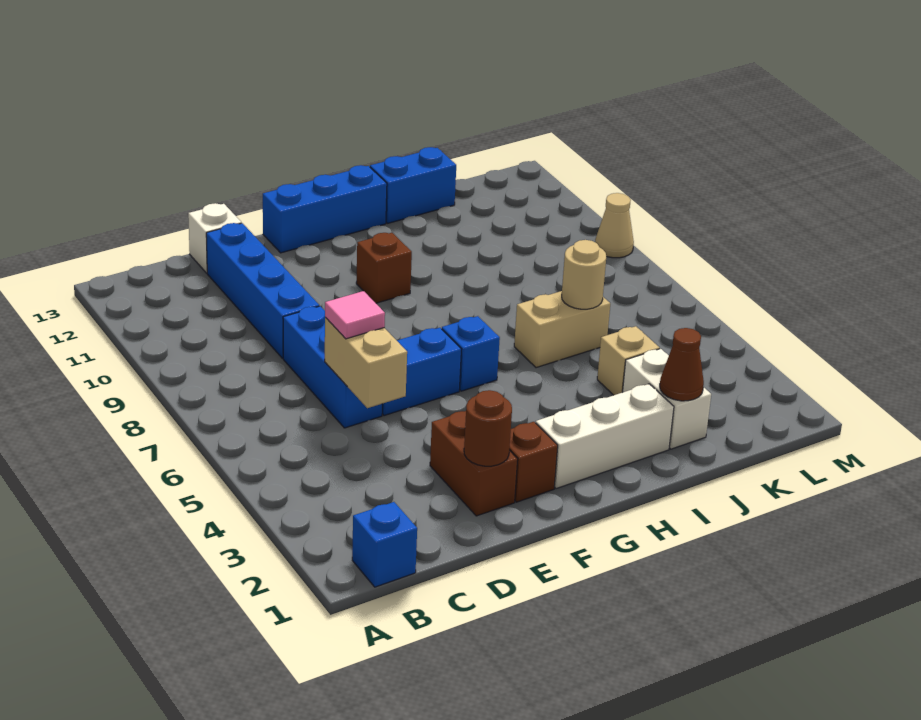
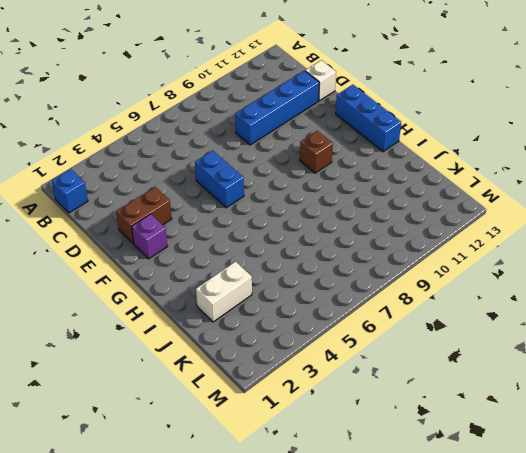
purple 1x1 brick [132,214,168,259] -> brown 1x1 brick [509,422,558,502]
none -> blue 1x3 brick [283,306,382,428]
none -> white 1x3 brick [536,384,674,489]
none -> blue 1x1 brick [442,316,500,391]

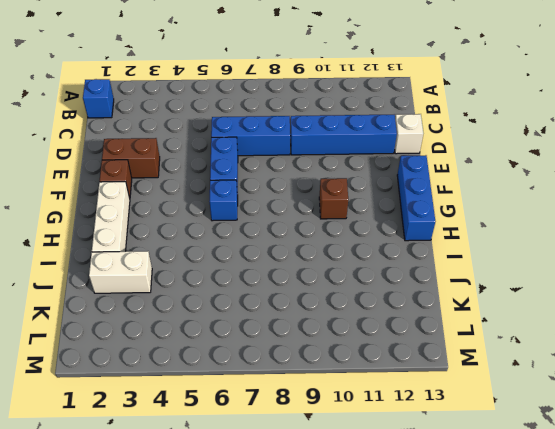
none -> tan 1x2 brick [514,291,610,368]
none -> blue 1x2 brick [370,147,456,223]
none -> tan 1x1 brick [597,326,660,395]

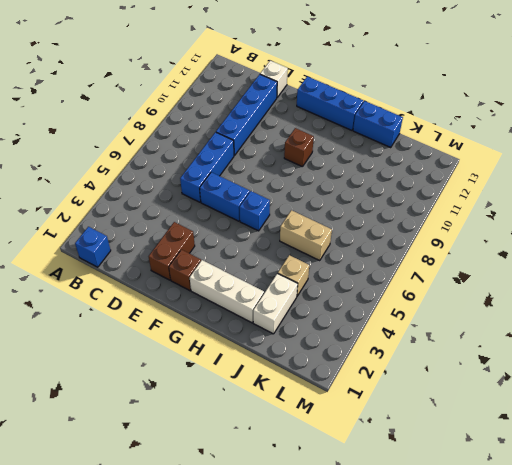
none -> tan 1x1 cone [595,193,634,258]
none -> tan 1x2 brick [325,318,407,408]
none -> brown 1x1 round brick [464,390,512,466]

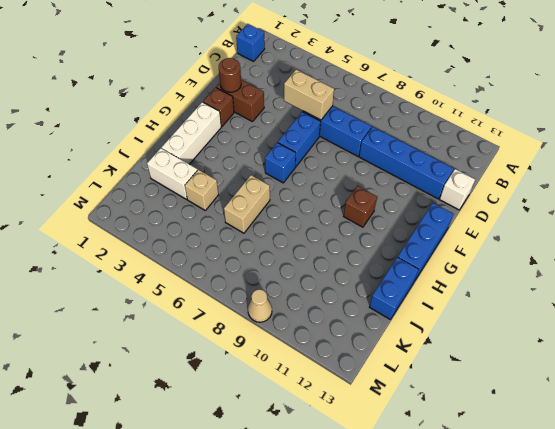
none -> brown 1x1 cone [660,328,704,401]
none -> tan 1x1 round brick [562,240,606,309]
none -> pink 1x1 tile [325,291,385,339]

